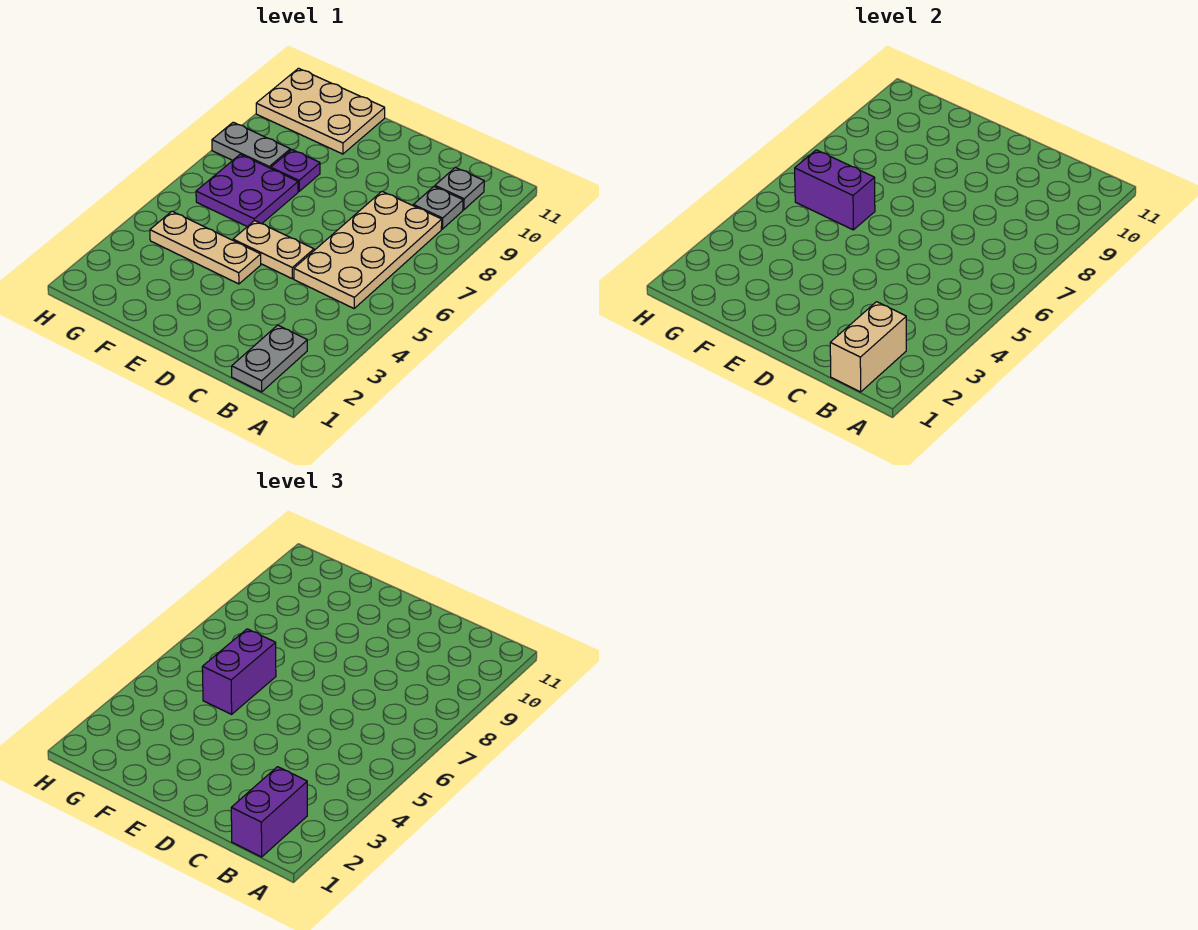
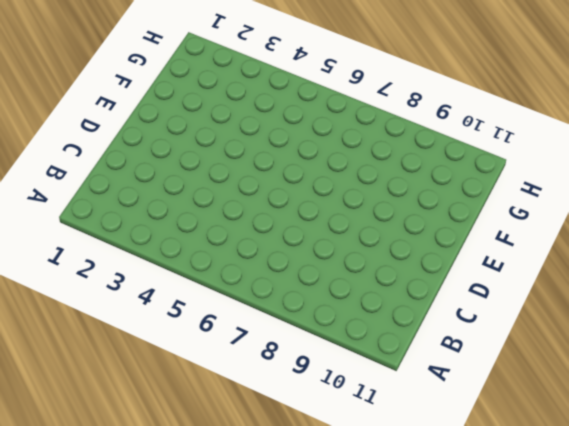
none -> grey 1x2 plate [232,325,307,392]
none -> tan 2x4 plate [294,191,442,308]
none -> grey 1x1 plate [413,186,463,229]

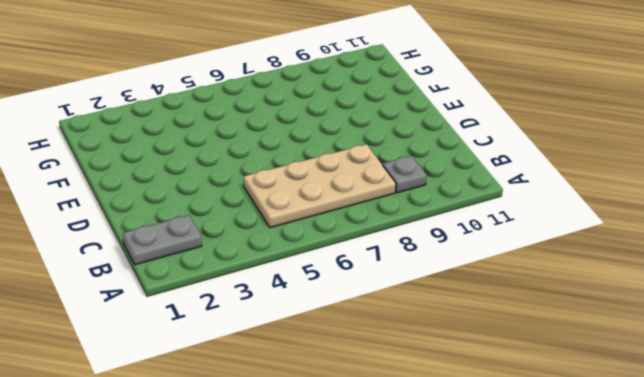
none -> grey 1x1 plate [435,167,484,210]
none -> tan 1x2 plate [233,221,314,279]
none -> tan 1x3 plate [150,211,261,284]

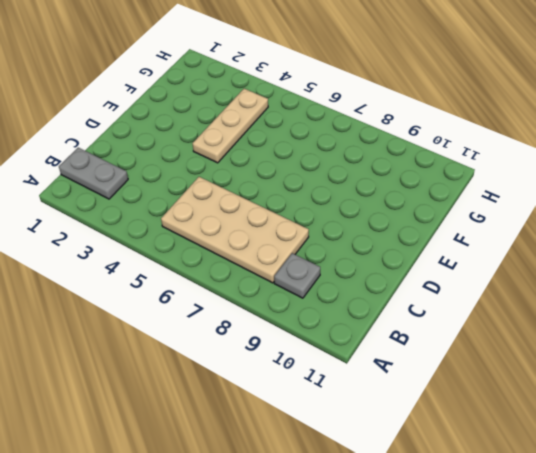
none -> grey 1x1 plate [435,167,484,210]
none -> tan 1x2 plate [233,221,314,279]
none -> purple 2x2 plate [196,154,298,227]

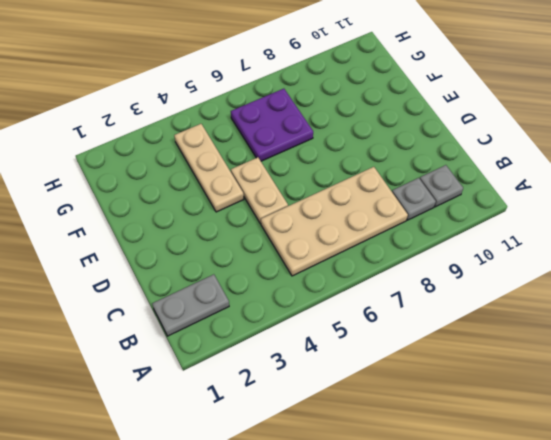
none -> purple 1x1 plate [271,150,320,191]
none -> tan 2x3 plate [256,68,385,154]
none -> grey 1x2 plate [212,122,290,168]

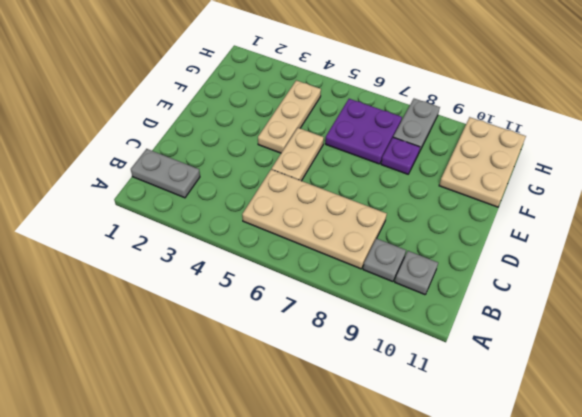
none -> tan 1x2 brick [830,302,906,392]
none -> purple 1x2 brick [795,150,875,230]
none -> purple 1x2 brick [231,767,307,857]

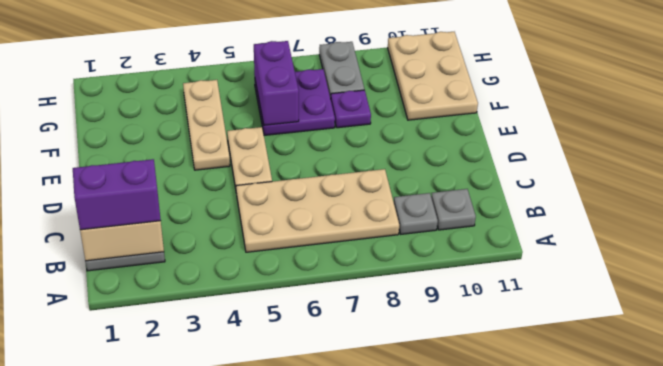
none -> purple 1x2 brick [202,629,276,714]

